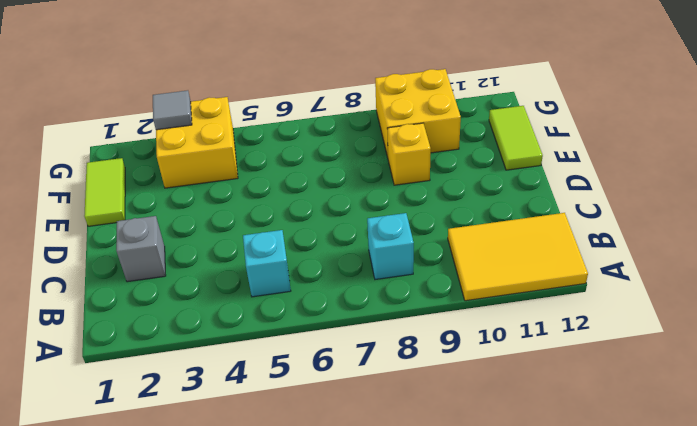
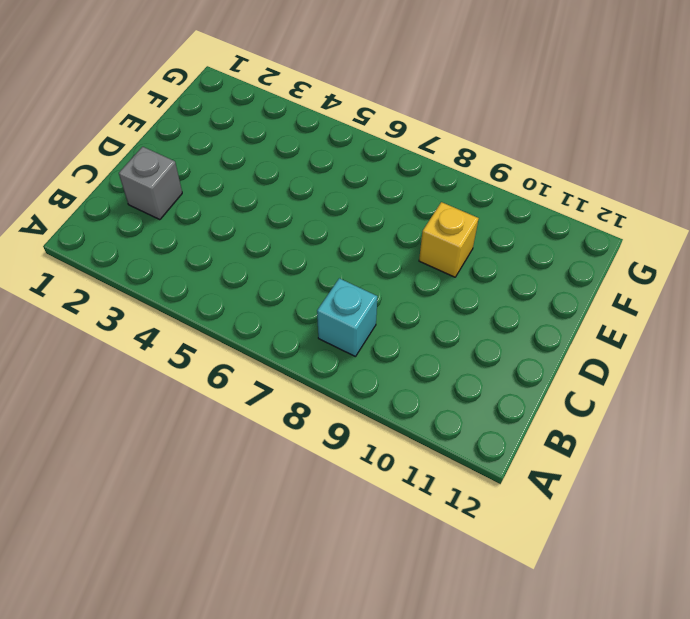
none -> yellow 2x3 tile [448,213,588,301]
none -> cyan 1x1 brick [243,230,291,297]

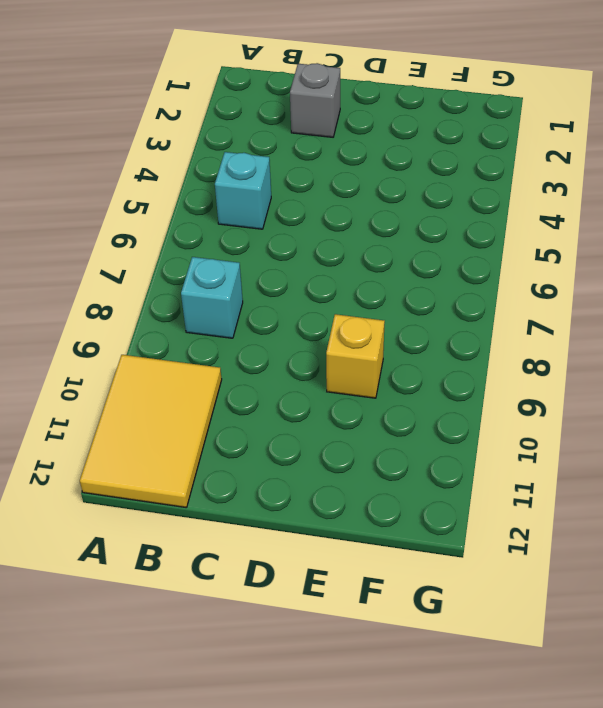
none -> lime 1x2 tile [84,158,125,226]
none -> lime 1x2 tile [489,106,543,170]

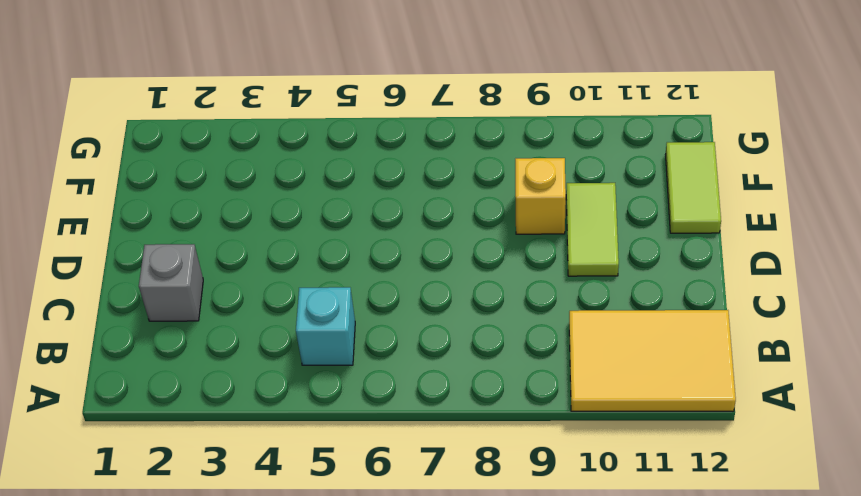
lime 1x2 tile [566,183,619,276] -> lime 1x2 tile moved to [84,158,125,226]
none -> cyan 1x1 brick [367,213,414,280]
none -> yellow 2x2 brick [156,97,238,188]

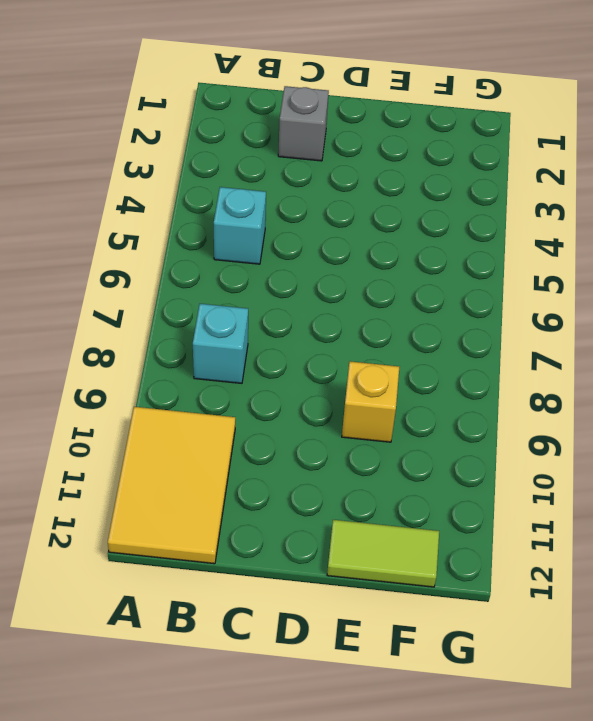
none -> lime 1x2 tile [84,158,125,226]
none -> yellow 2x2 brick [156,97,238,188]

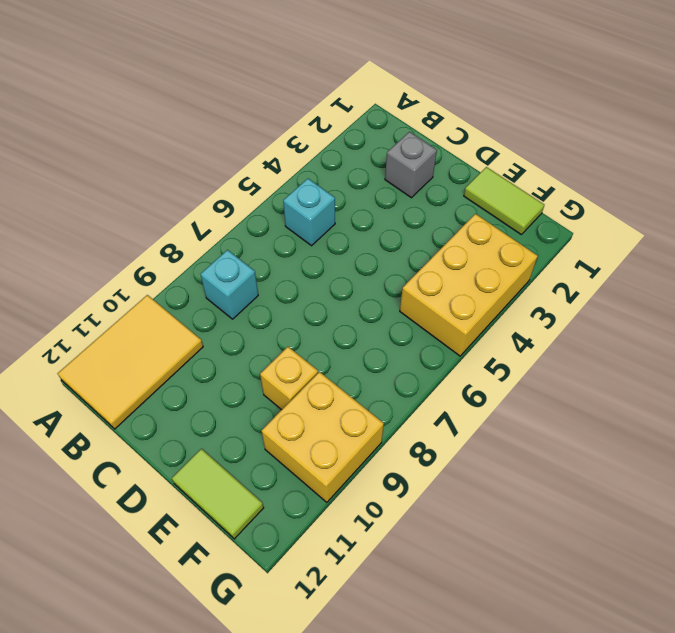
yellow 2x3 brick [400,214,538,356] -> yellow 2x2 brick [156,97,238,188]
none -> grey 1x1 tile [153,90,192,130]

